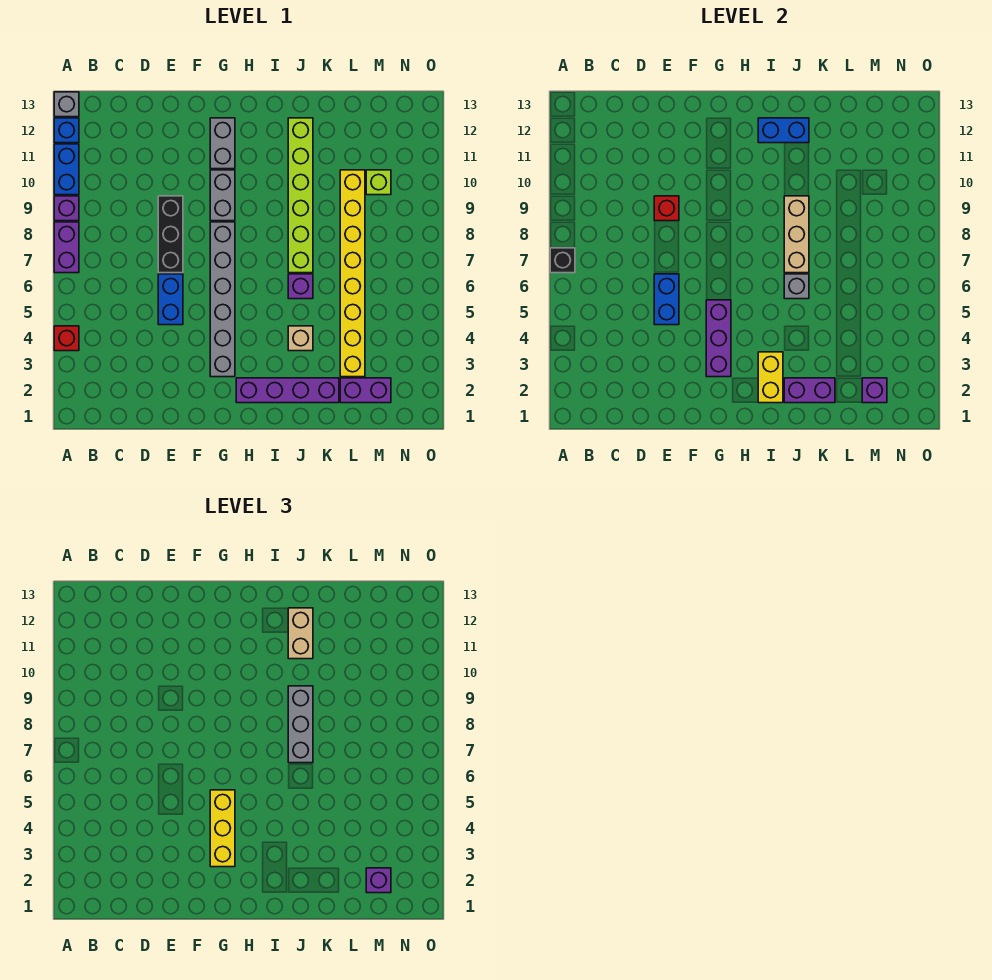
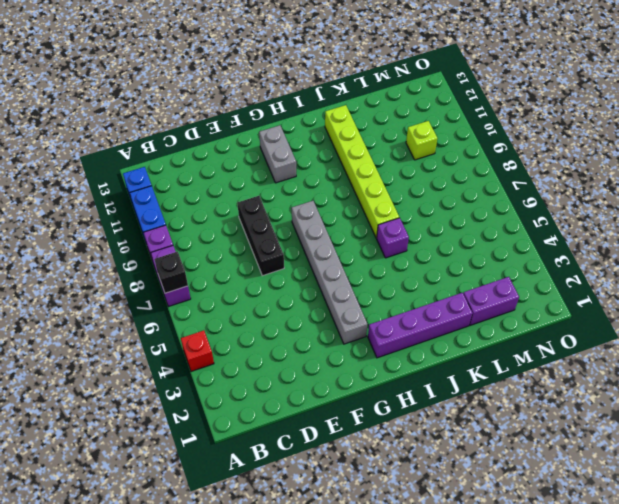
none -> grey 1x1 brick [54,92,79,117]
none -> blue 1x2 brick [158,274,183,325]
none -> grey 1x2 brick [210,170,235,221]
none -> tan 1x1 brick [288,326,313,351]

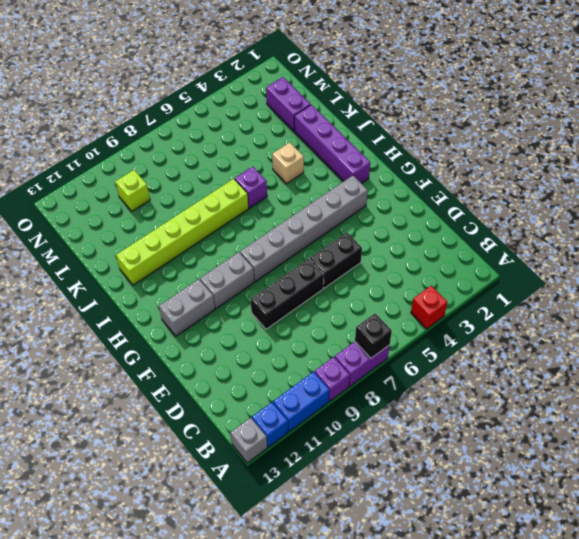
black 1x2 brick [310,232,362,288] -> blue 1x2 brick [158,274,183,325]
none -> yellow 1x8 brick [340,170,365,377]
none -> blue 1x2 brick [654,274,679,325]
none -> red 1x1 brick [654,196,679,221]
none -> purple 1x3 brick [706,300,731,377]

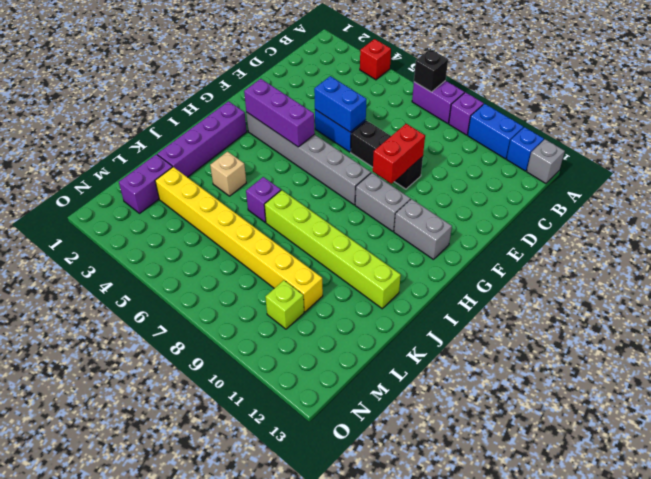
red 1x2 brick [373,124,425,184] -> red 1x1 brick [654,196,679,221]
none -> yellow 1x2 brick [758,352,783,403]
none -> blue 1x2 brick [758,118,809,143]
none -> purple 1x2 brick [784,378,835,403]
none -> grey 1x1 brick [784,274,809,299]

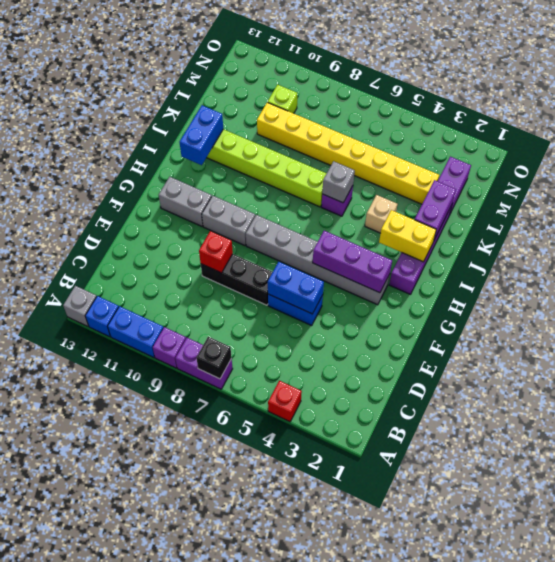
none -> tan 1x3 brick [784,196,809,273]
none -> purple 1x1 brick [862,378,887,403]
none -> yellow 1x3 brick [210,790,235,867]
none -> grey 1x3 brick [288,686,313,763]

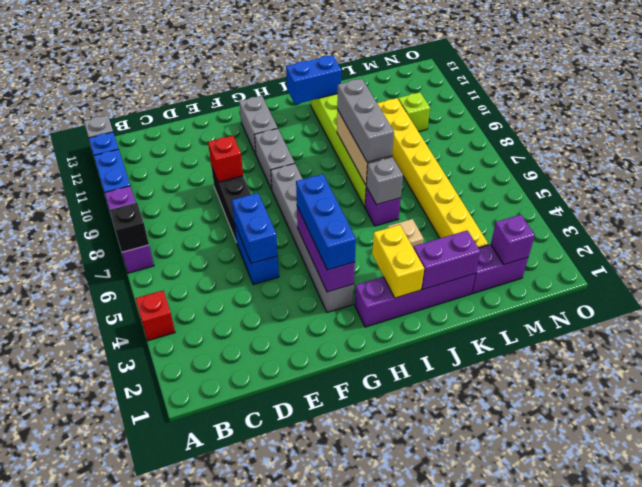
blue 1x3 brick [296,174,356,270] -> yellow 1x3 brick [210,790,235,867]
none -> tan 1x2 brick [288,608,313,659]
none -> purple 1x1 brick [366,868,391,893]

